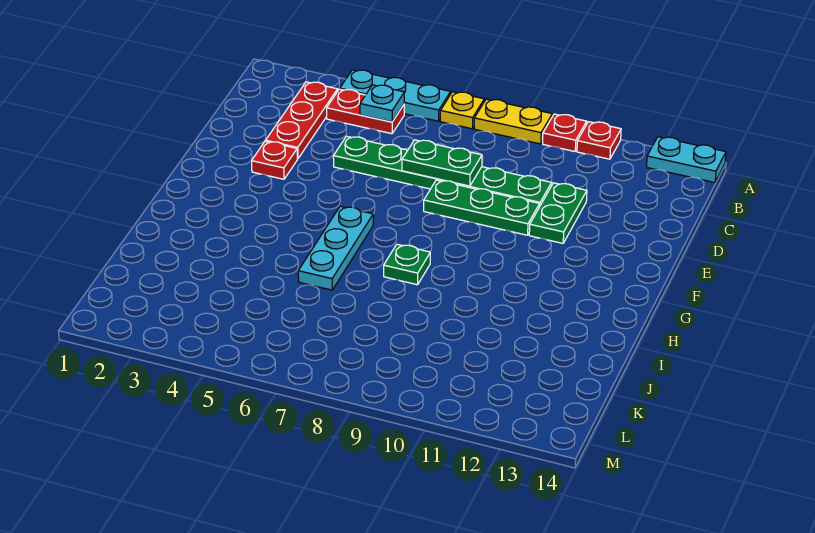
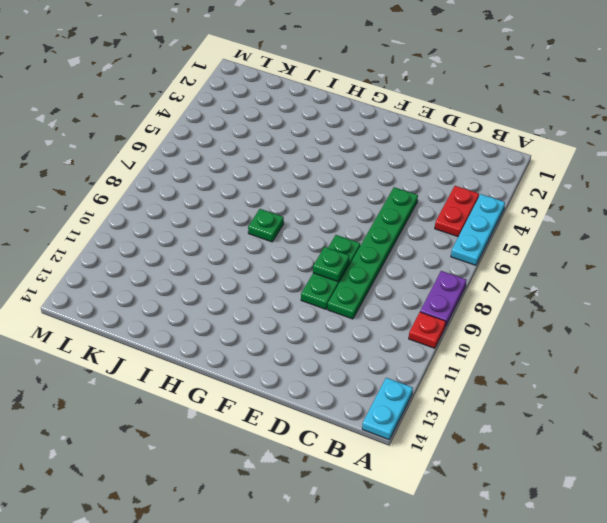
purple 1x2 plate [420,271,466,327] -> yellow 1x2 plate [474,99,552,144]
green 1x1 plate [313,247,349,282] -> none
none -> yellow 1x1 plate [440,92,484,129]
none -> red 1x1 plate [577,122,621,159]
none -> red 1x3 plate [266,82,338,159]

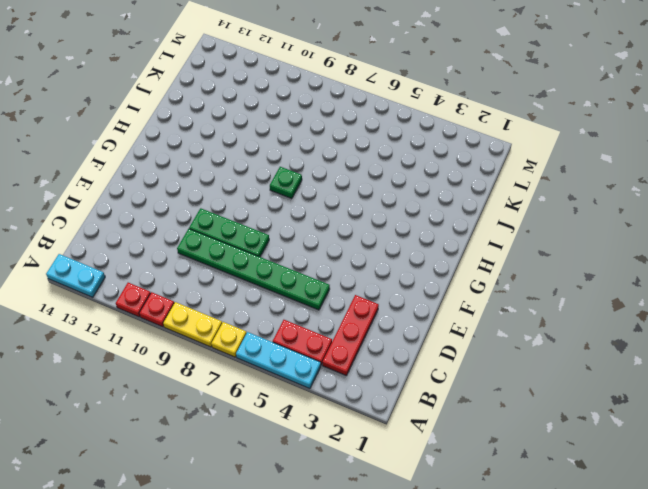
none -> green 1x2 plate [529,183,587,243]
none -> red 1x1 plate [252,141,297,179]
none -> cyan 1x3 plate [298,206,373,290]

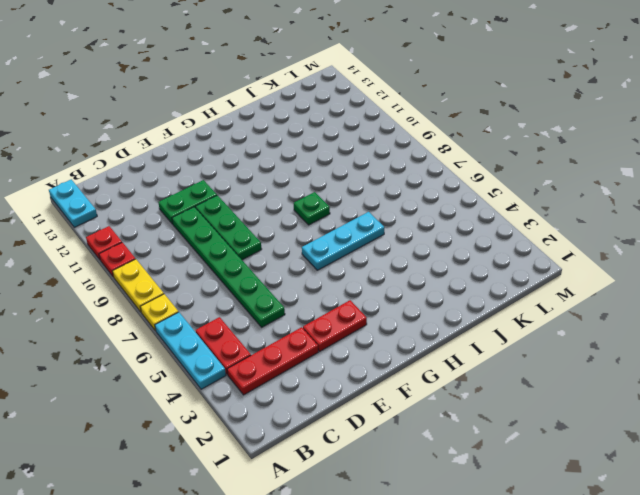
red 1x2 plate [303,300,367,351] -> red 1x1 plate [252,141,297,179]
none -> cyan 1x1 plate [360,85,404,122]
none -> green 1x2 plate [402,140,482,186]

